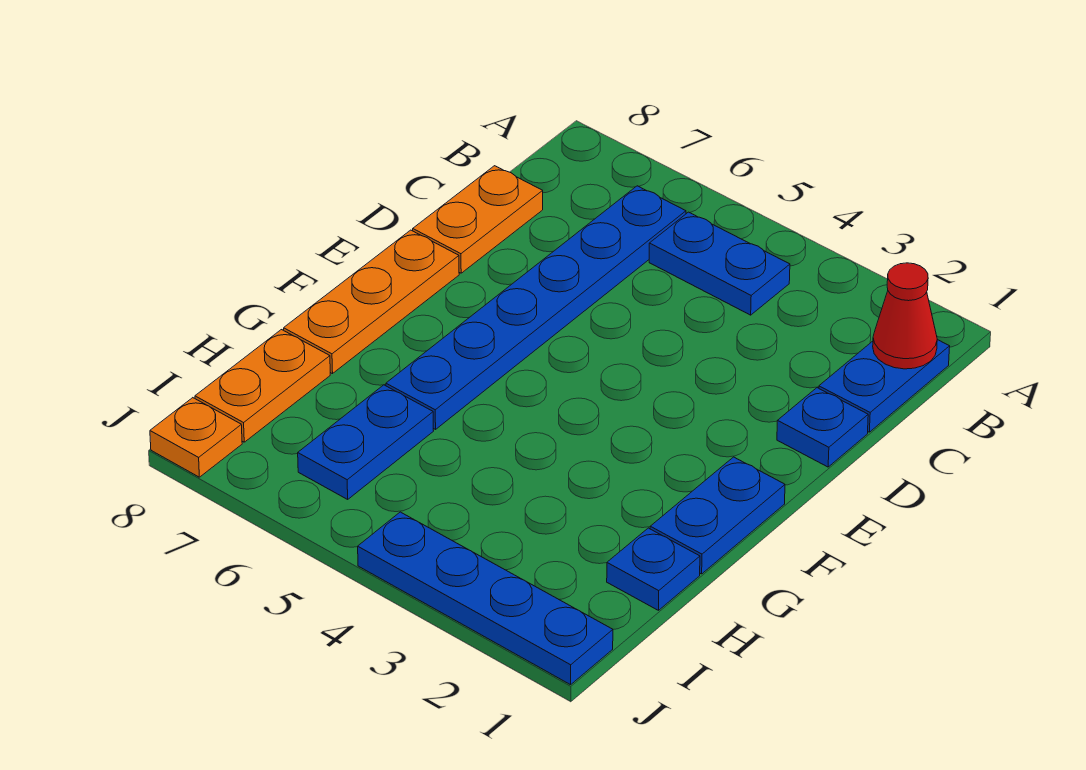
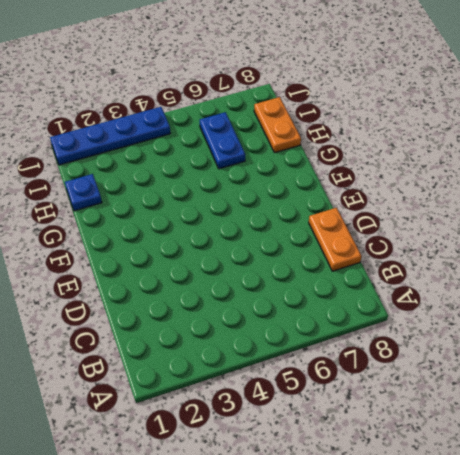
none -> blue 1x2 plate [819,340,950,432]
none -> blue 1x2 plate [649,212,790,315]
none -> blue 1x6 plate [386,186,686,429]

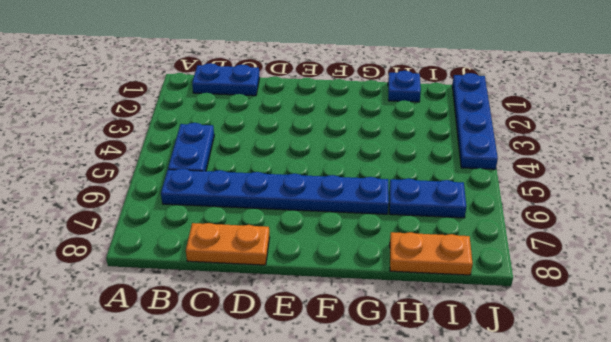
none -> blue 1x1 plate [777,388,868,467]
none -> orange 1x3 plate [284,230,459,374]
none -> blue 1x2 plate [650,457,785,574]

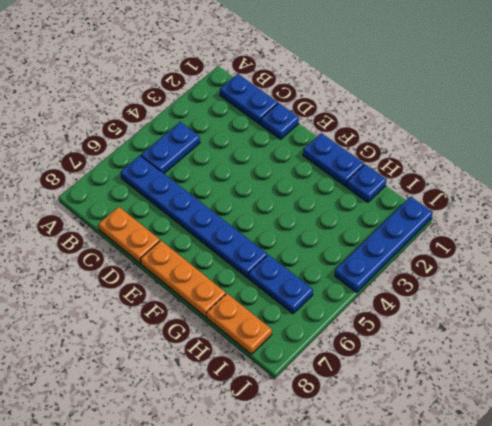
none -> orange 1x1 plate [150,398,242,477]
none -> red 1x1 cone [873,263,937,369]

